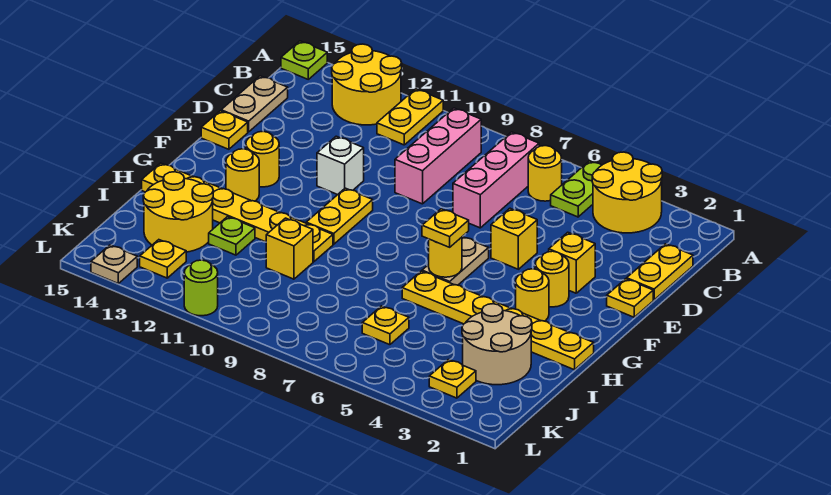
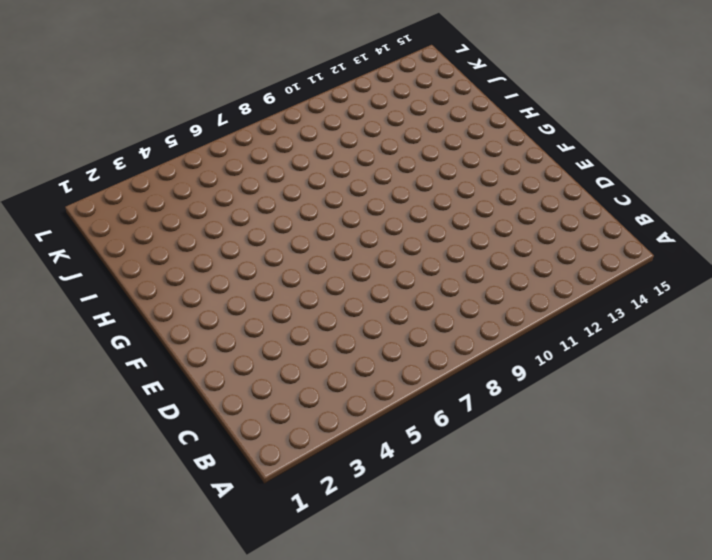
none -> yellow 2x2 round brick [592,152,662,233]
none -> lime 1x2 plate [551,161,602,217]
none -> yellow 1x2 plate [377,89,443,145]
none -> yellow 2x2 round brick [332,44,402,125]

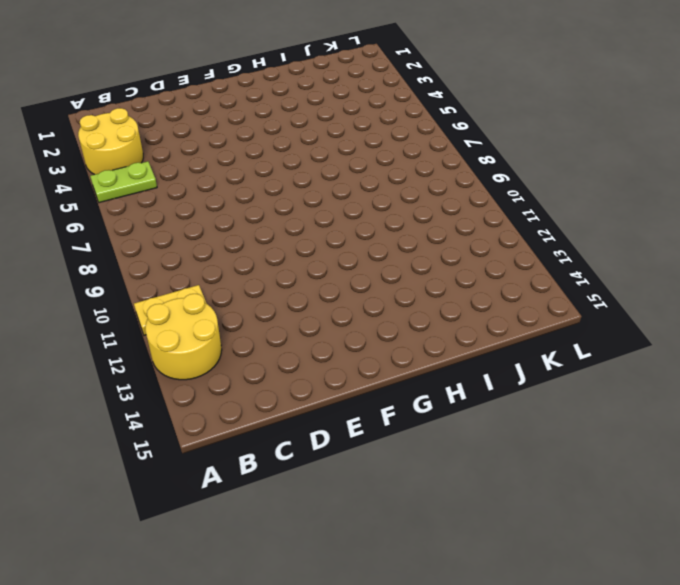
none -> lime 1x1 plate [281,41,327,79]
none -> yellow 1x1 round brick [528,146,562,201]
none -> pink 1x3 brick [453,132,539,228]
none -> pink 1x3 brick [395,108,481,204]

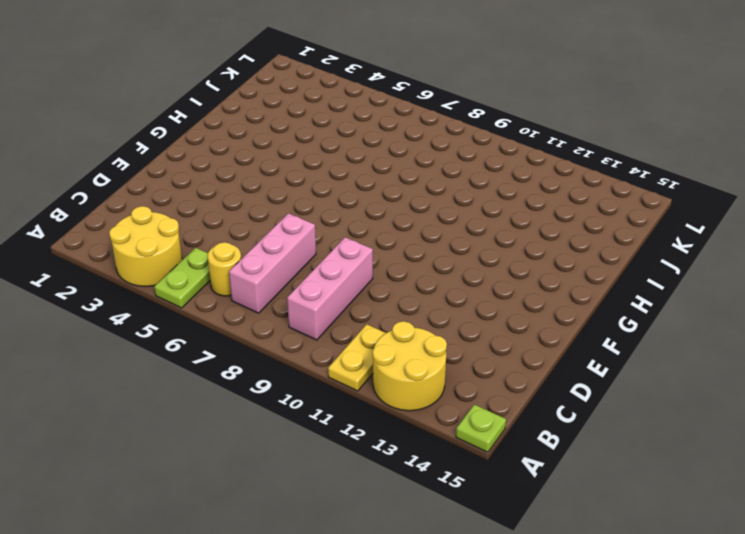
none -> yellow 1x2 plate [627,244,693,300]
none -> tan 1x2 plate [221,76,288,132]
none -> yellow 1x1 plate [607,279,653,317]
none -> yellow 1x1 brick [549,232,595,293]

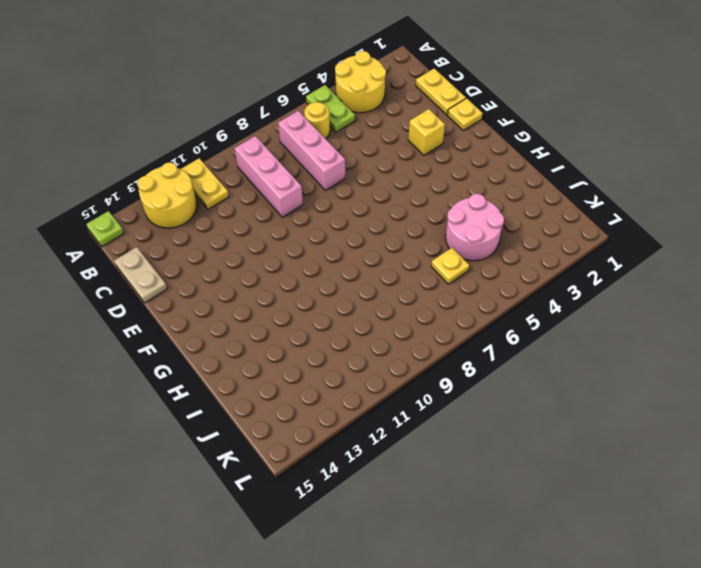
pink 2x2 round brick [446,194,504,261] -> none
none -> yellow 1x1 brick [491,208,537,269]
none -> white 1x1 brick [317,136,364,195]
none -> yellow 1x1 plate [201,111,248,149]
none -> yellow 1x1 round brick [535,251,569,307]

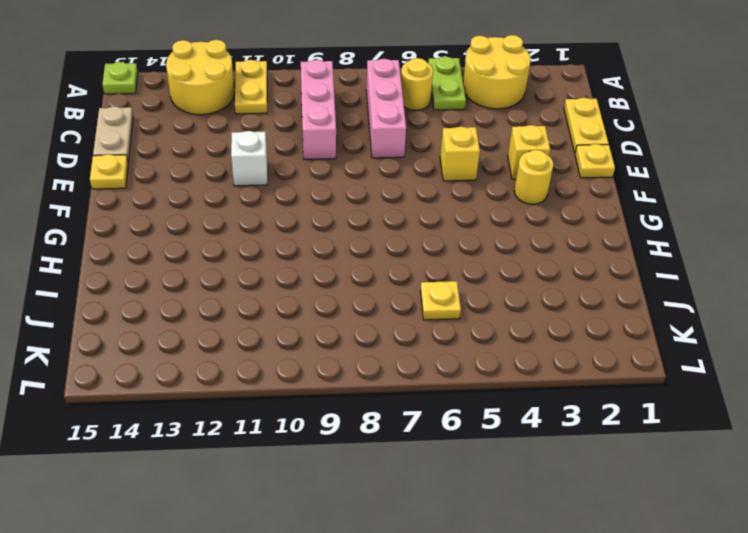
none -> tan 1x2 plate [422,237,489,285]
none -> yellow 1x2 plate [306,188,373,244]
none -> yellow 1x1 round brick [246,131,279,187]
none -> yellow 1x1 round brick [516,269,549,321]

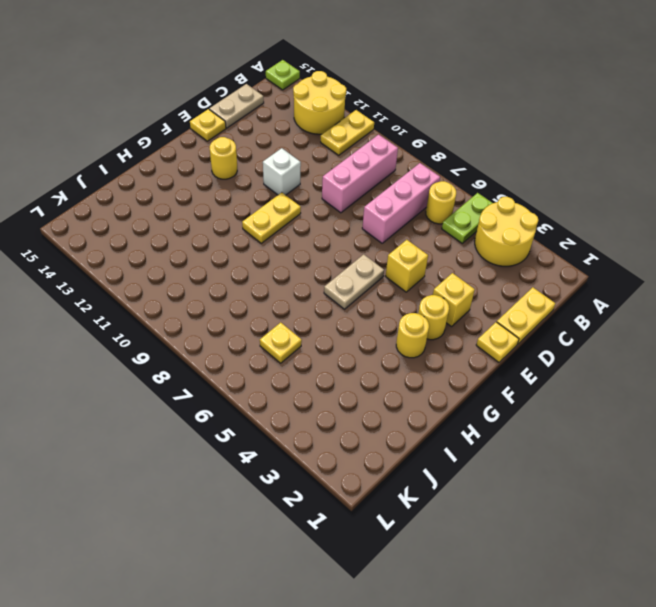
none -> yellow 1x1 round brick [226,149,259,201]
none -> yellow 1x6 plate [402,271,594,370]
none -> yellow 1x6 plate [142,163,333,262]
none -> tan 2x2 round brick [462,304,532,385]

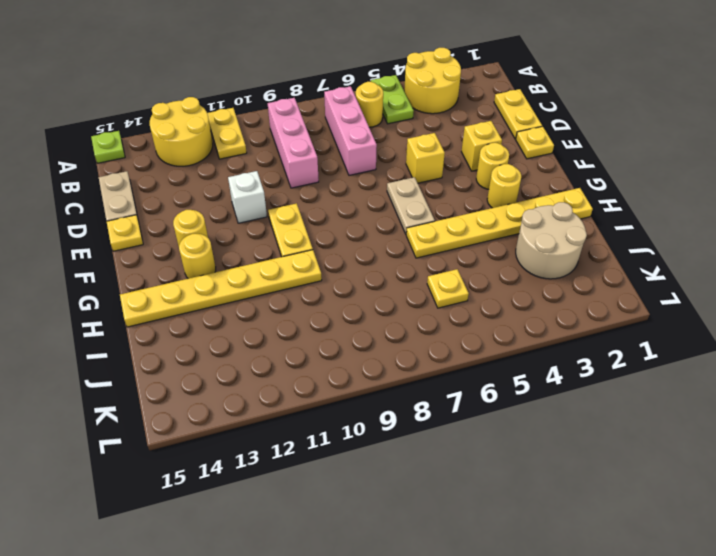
none -> yellow 1x1 brick [266,218,313,279]
none -> lime 1x1 plate [209,217,255,255]
none -> yellow 2x2 round brick [143,172,213,252]
none -> yellow 1x1 plate [429,360,476,398]

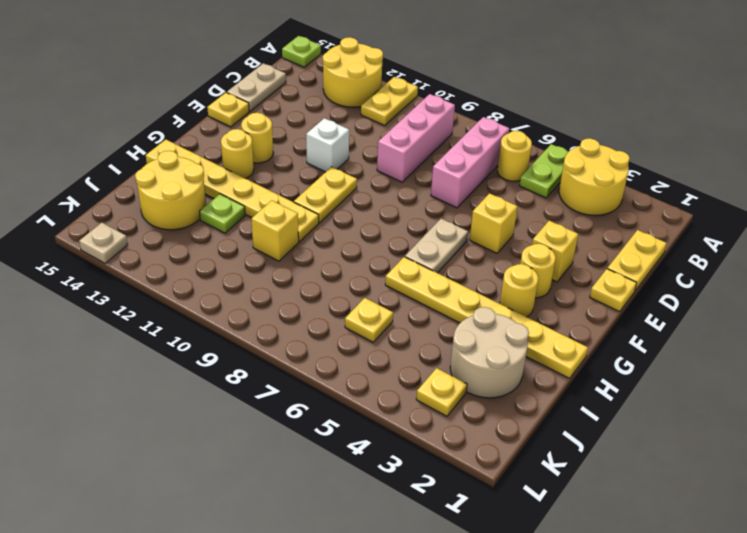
none -> yellow 1x1 plate [140,240,186,278]
none -> lime 1x1 round brick [184,260,218,316]
none -> yellow 1x1 round brick [429,237,462,277]
none -> yellow 1x1 plate [422,209,469,247]

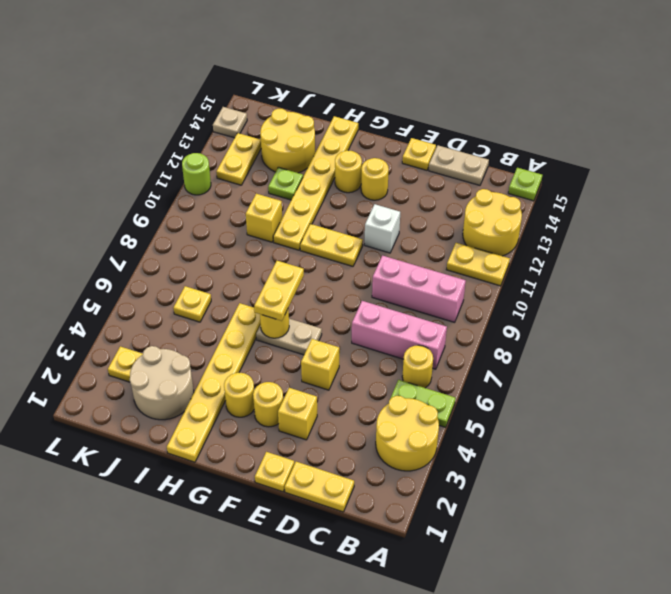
yellow 1x2 plate [254,261,304,321] -> yellow 1x1 plate [422,209,469,247]
yellow 1x2 plate [216,133,261,185] -> yellow 1x1 plate [140,240,186,278]

